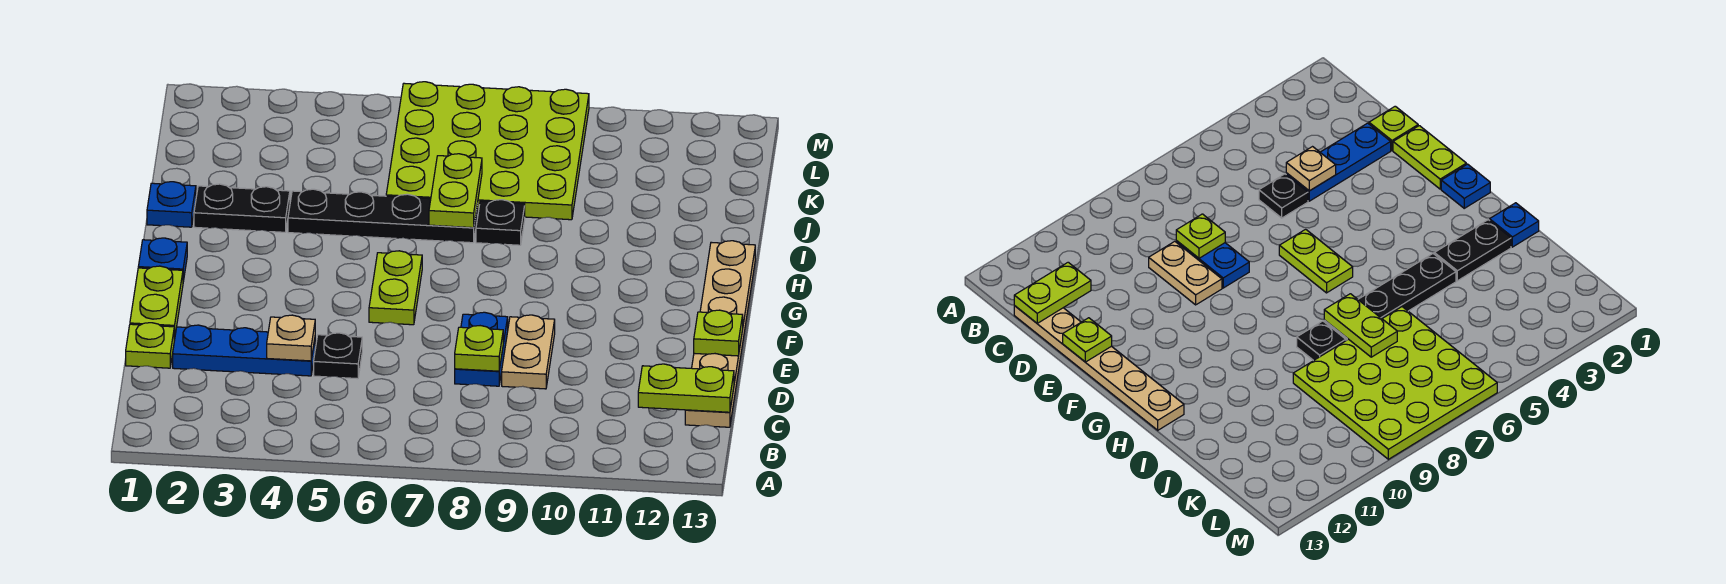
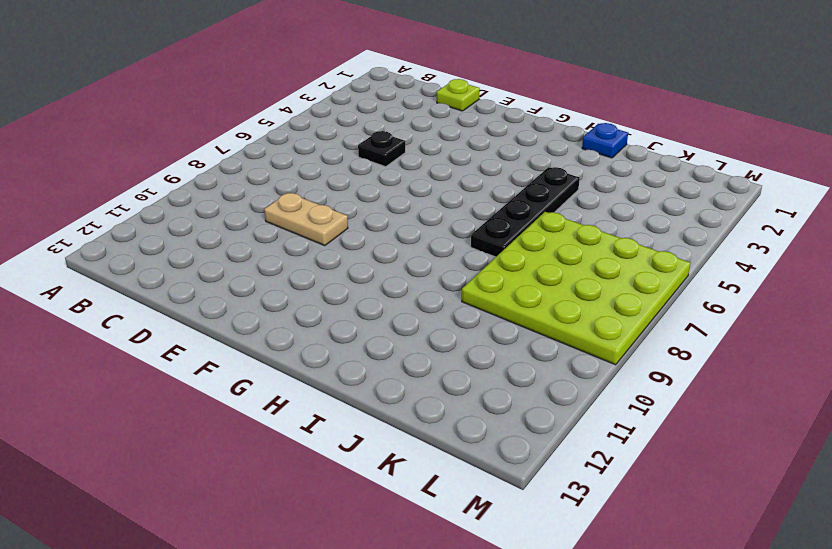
none -> tan 1x6 plate [685,241,755,427]
none -> blue 1x3 plate [173,325,315,376]
none -> blue 1x2 plate [455,312,508,386]

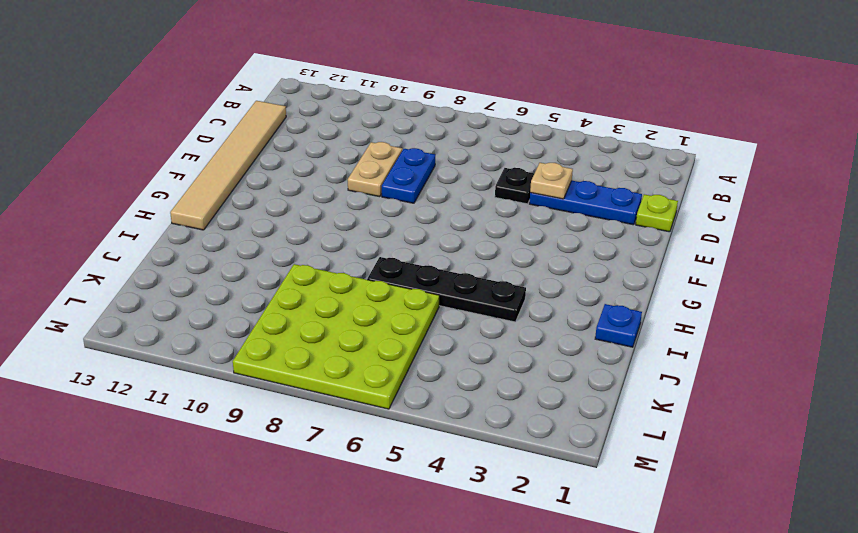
tan 1x6 tile [170,101,286,230] -> tan 1x6 plate [685,241,755,427]
none -> lime 1x2 plate [130,266,183,340]
none -> lime 1x2 plate [369,251,422,325]
none -> blue 1x1 plate [138,238,187,281]

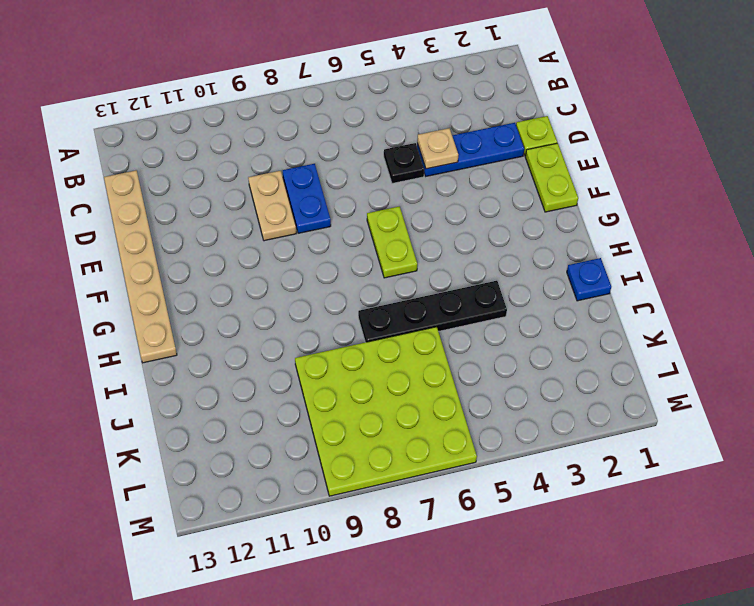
none -> blue 1x1 plate [138,238,187,281]
none -> black 1x2 plate [194,184,290,232]
none -> black 1x1 plate [476,200,525,245]

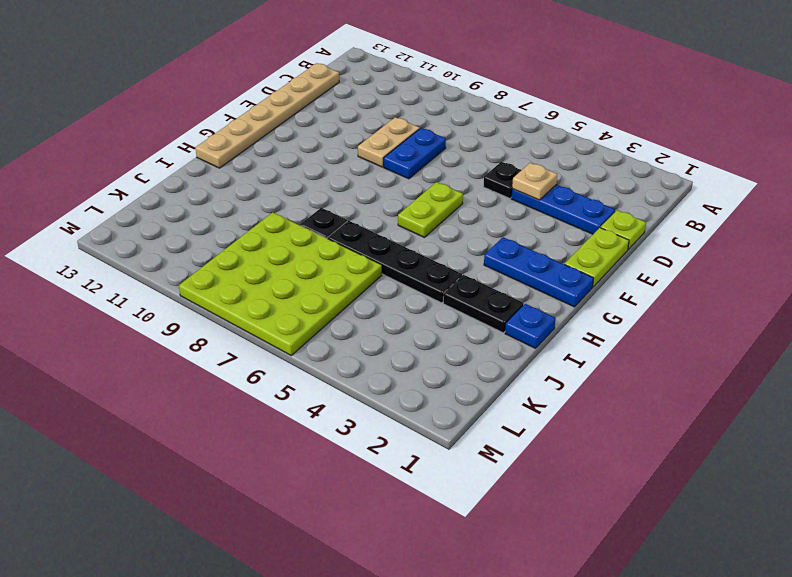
blue 1x3 plate [484,237,594,307] -> blue 1x1 plate [138,238,187,281]
none -> lime 1x2 plate [638,364,734,412]
none -> lime 1x1 plate [455,326,503,371]
none -> lime 1x1 plate [694,310,743,356]

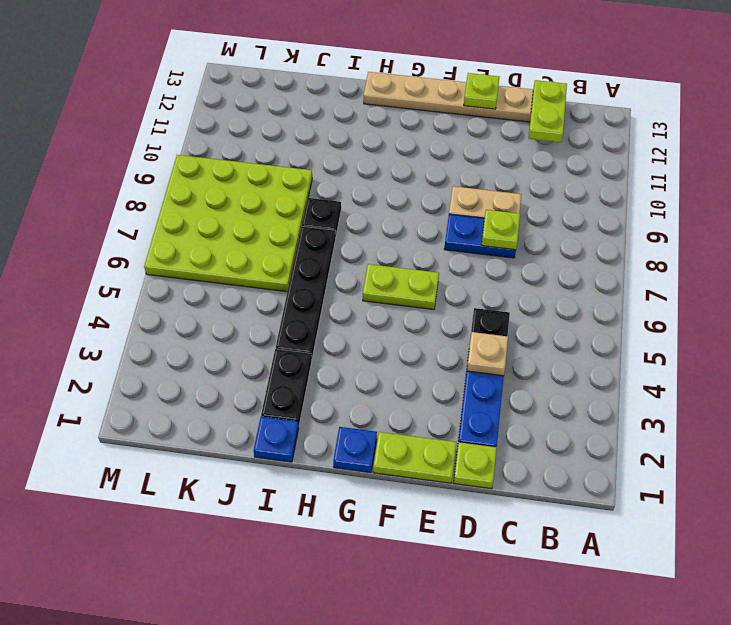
none -> lime 1x2 plate [429,154,482,228]

